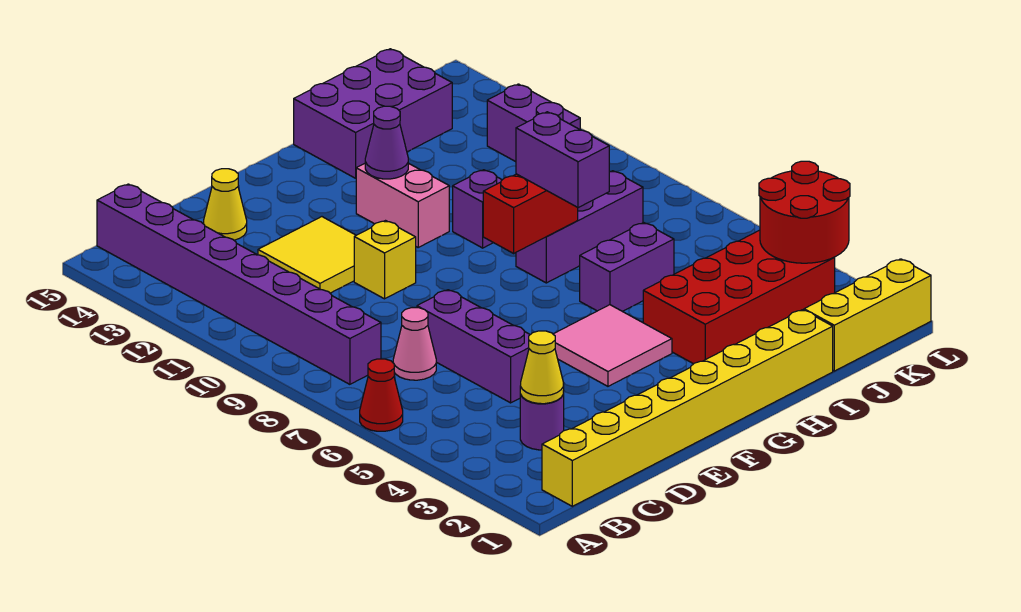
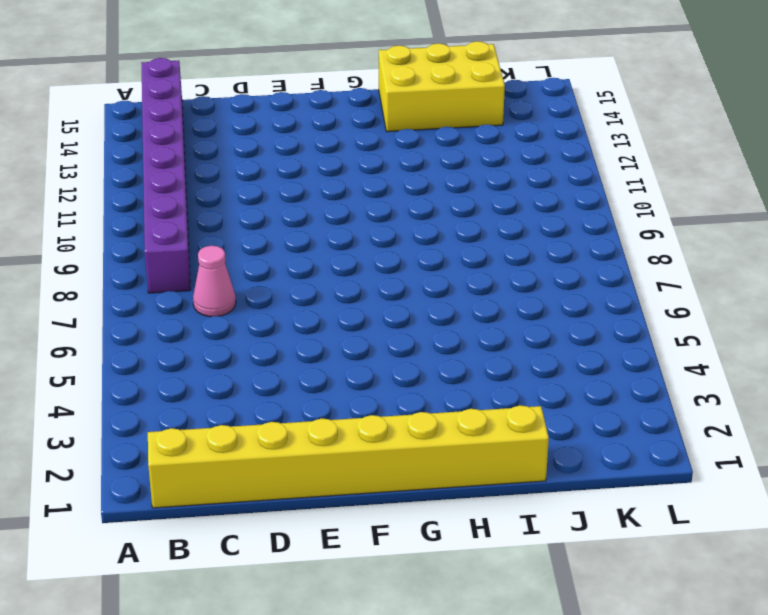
yellow 2x3 brick [379,41,505,132] -> purple 2x3 brick [294,49,452,178]
none -> red 1x1 cone [360,359,403,431]
none -> purple 1x1 round brick [520,391,564,450]
none -> purple 1x3 brick [417,290,530,403]

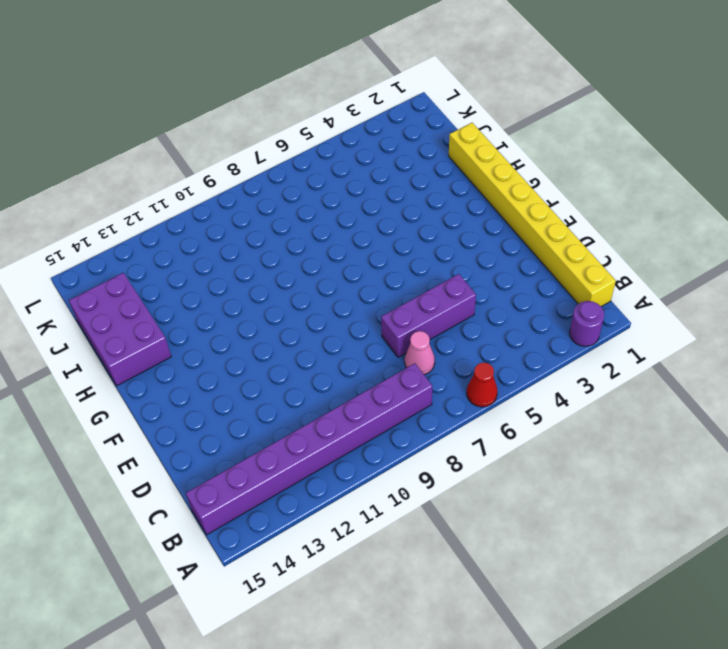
purple 1x1 round brick [570,301,604,346] -> purple 1x1 round brick moved to [520,391,564,450]
none -> yellow 2x2 tile [258,217,356,293]
none -> yellow 1x1 cone [204,169,247,240]
none -> yellow 1x1 brick [354,221,416,299]

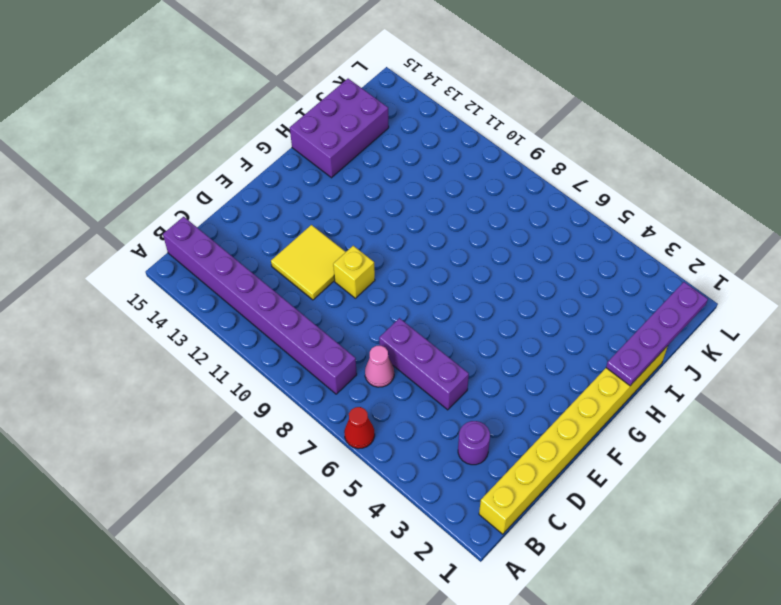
purple 1x4 plate [606,282,708,386] -> none
none -> yellow 1x1 cone [204,169,247,240]
none -> pink 2x2 tile [553,305,672,386]
none -> pink 1x2 brick [356,163,449,247]

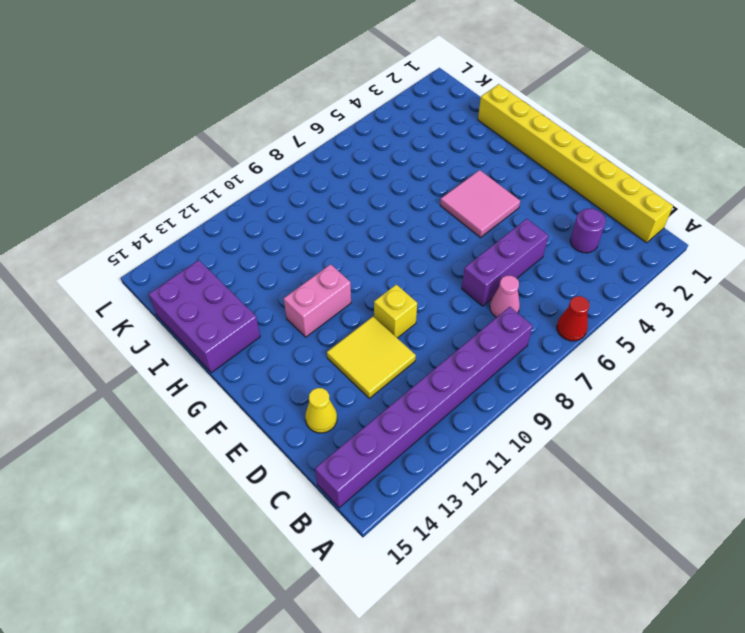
none -> red 2x4 brick [643,230,835,364]
none -> purple 1x2 brick [580,223,674,311]
none -> purple 1x3 brick [516,171,643,283]

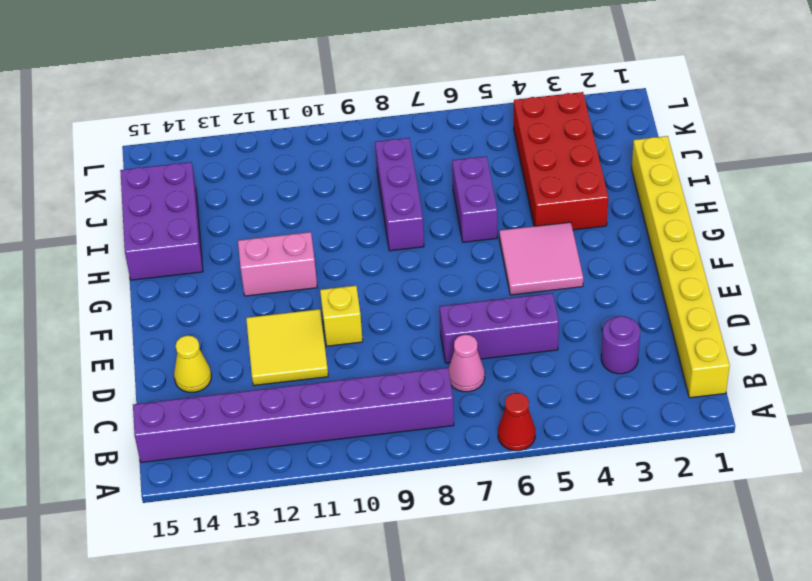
none -> purple 1x1 brick [453,170,502,248]
none -> yellow 1x3 brick [804,259,931,371]
none -> purple 1x2 brick [487,84,580,162]

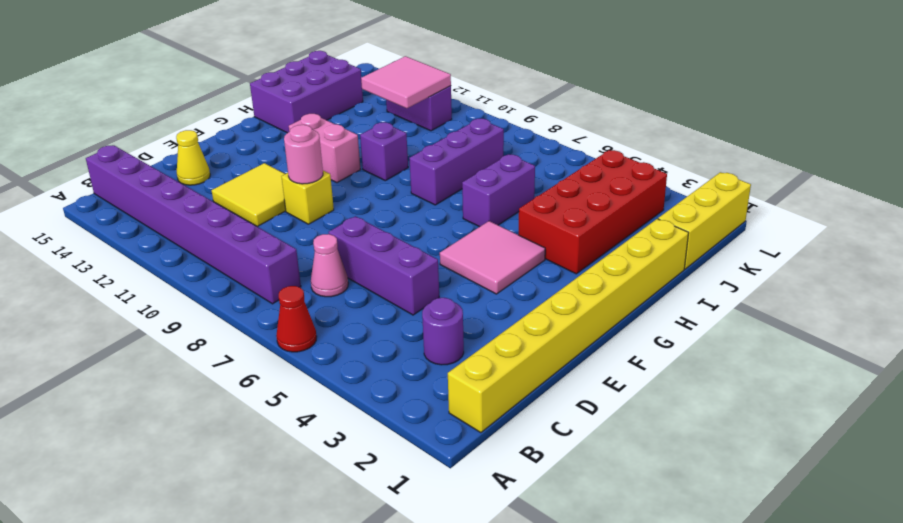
pink 1x1 round brick [284,125,323,184] -> none
pink 2x2 tile [361,56,451,108] -> none
none -> yellow 1x1 cone [520,331,564,404]
none -> red 1x2 brick [483,174,578,253]
none -> purple 1x1 cone [365,106,408,179]

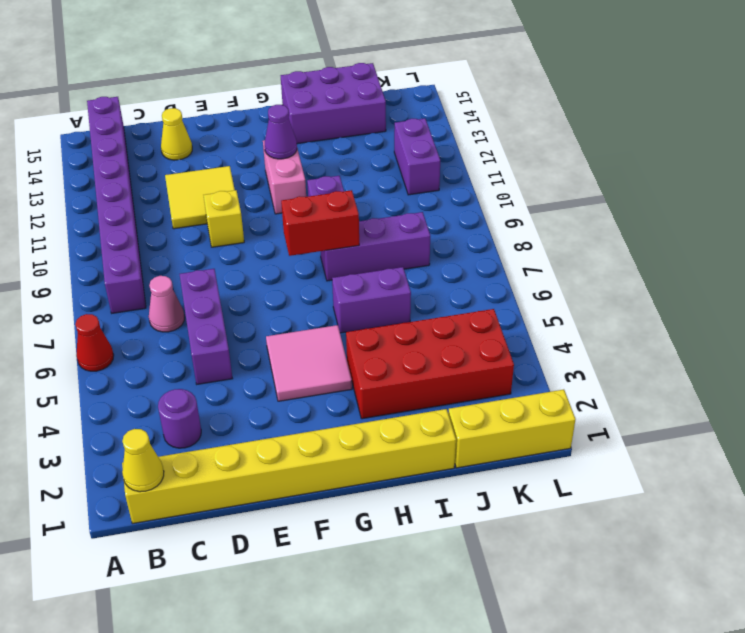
yellow 1x1 cone [122,429,164,492] -> yellow 1x1 cone moved to [520,331,564,404]
none -> red 2x2 round brick [759,161,850,263]
none -> purple 1x2 brick [516,112,609,208]

